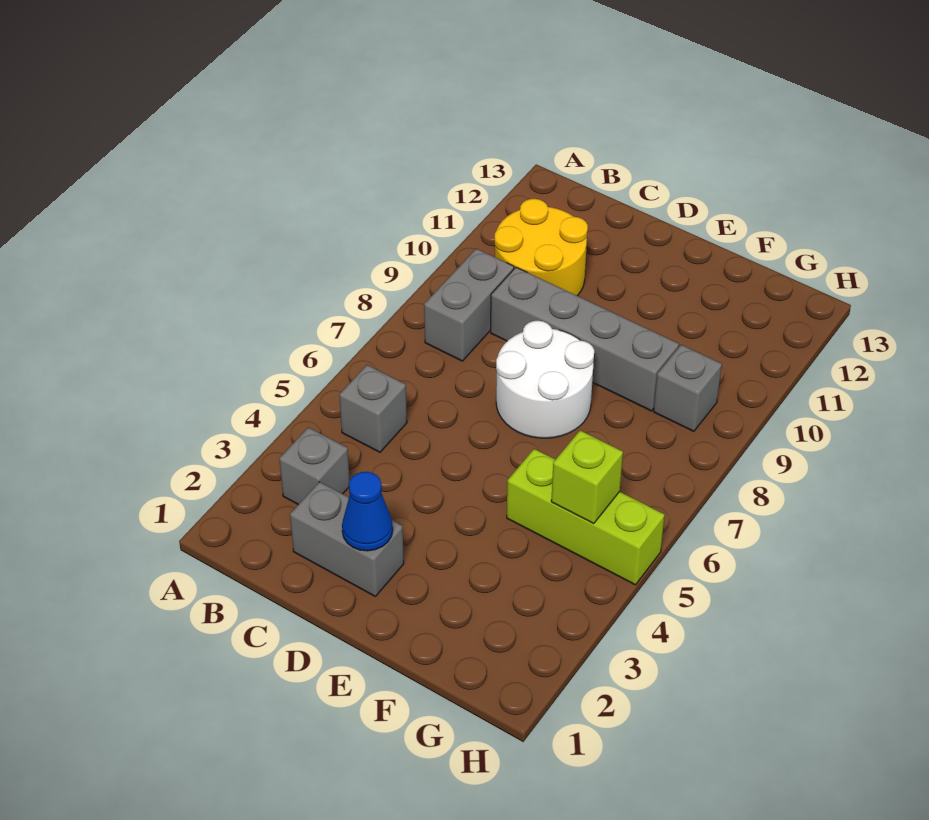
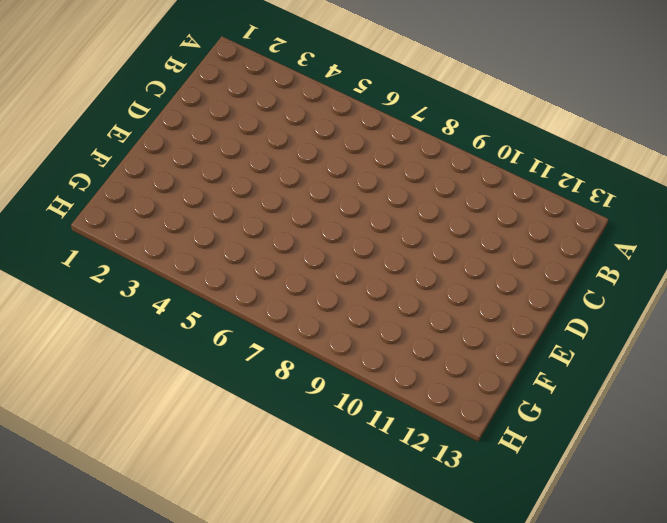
none -> grey 1x1 brick [279,427,350,504]
none -> grey 1x1 brick [339,365,407,452]

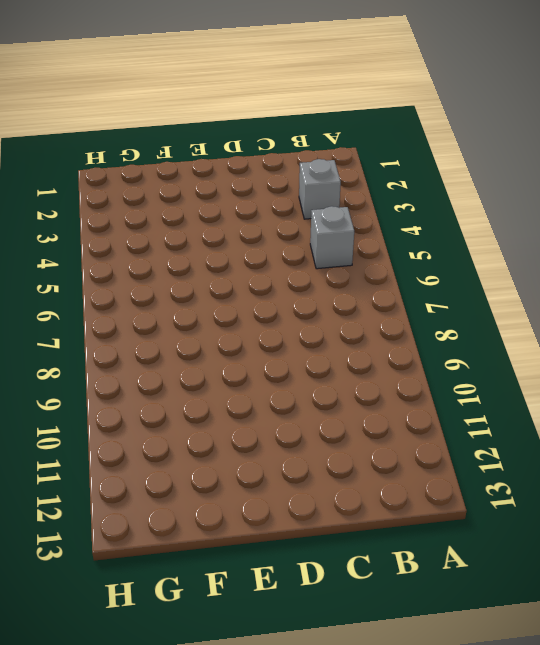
none -> grey 1x2 brick [424,249,514,361]
none -> yellow 2x2 round brick [494,199,588,296]

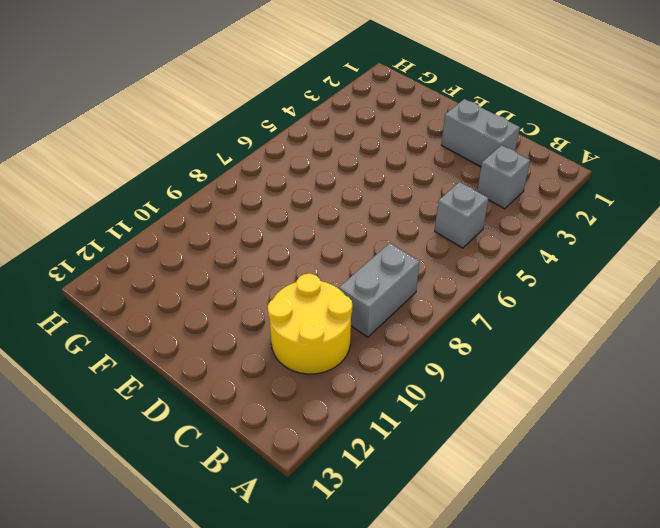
none -> grey 1x4 brick [491,267,679,411]
none -> white 2x2 round brick [496,321,594,438]

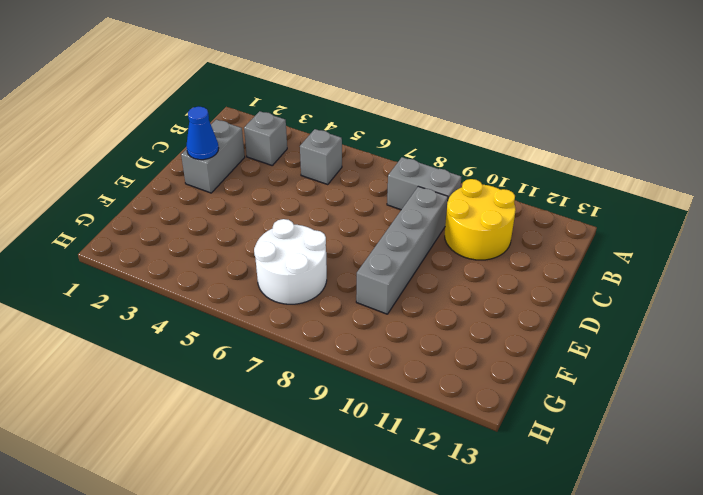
white 2x2 round brick [254,219,327,304] -> white 2x2 round brick moved to [496,321,594,438]
none -> lime 1x3 brick [507,449,665,585]
none -> grey 1x1 brick [654,345,722,432]

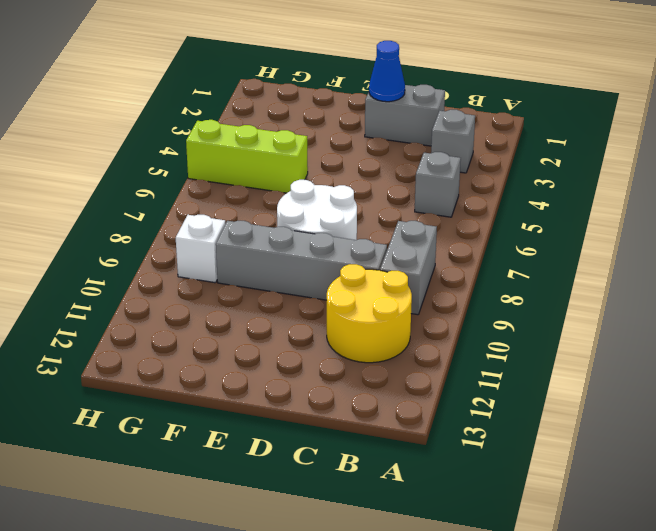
white 1x1 brick [176,215,225,283] -> grey 1x1 brick [654,345,722,432]
none -> lime 1x1 brick [551,430,623,524]

